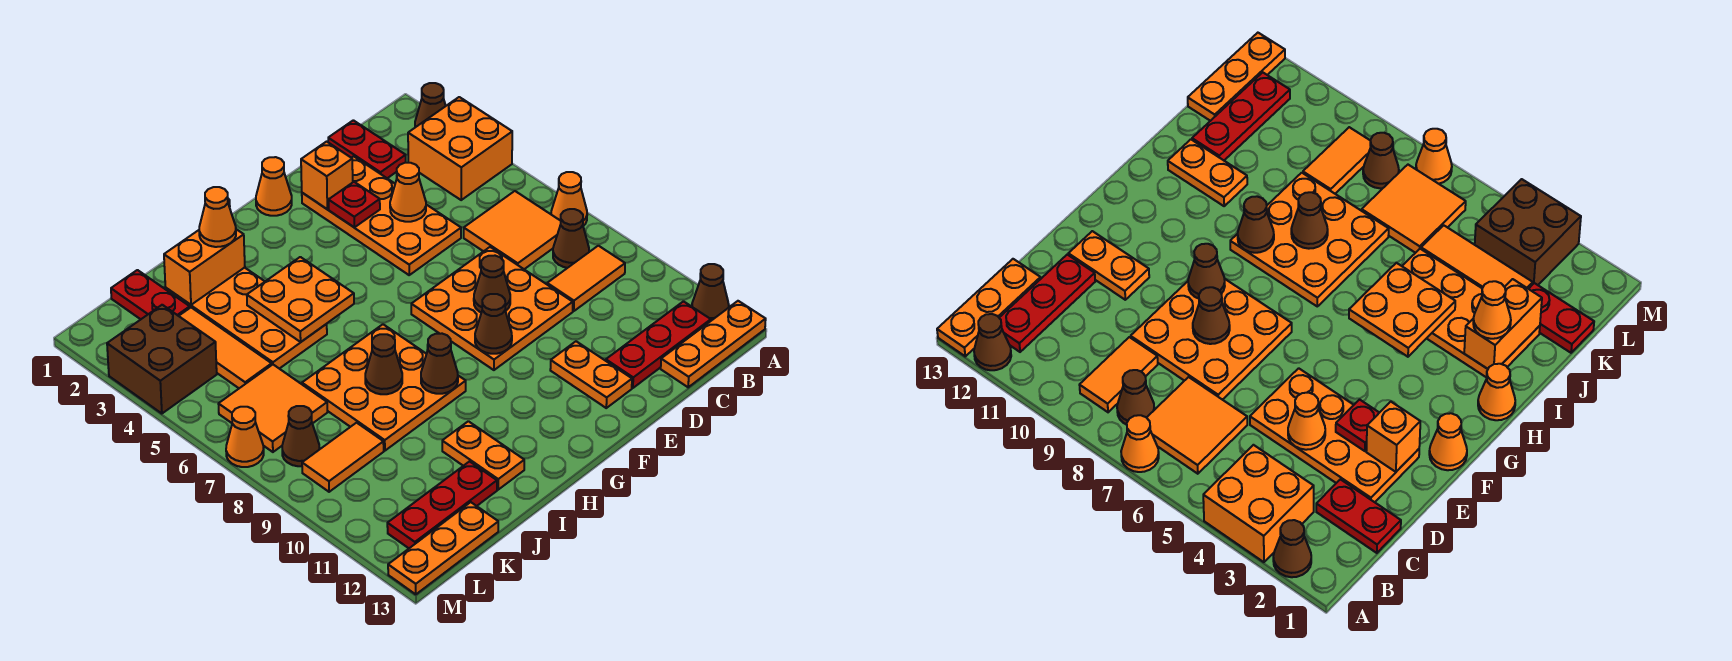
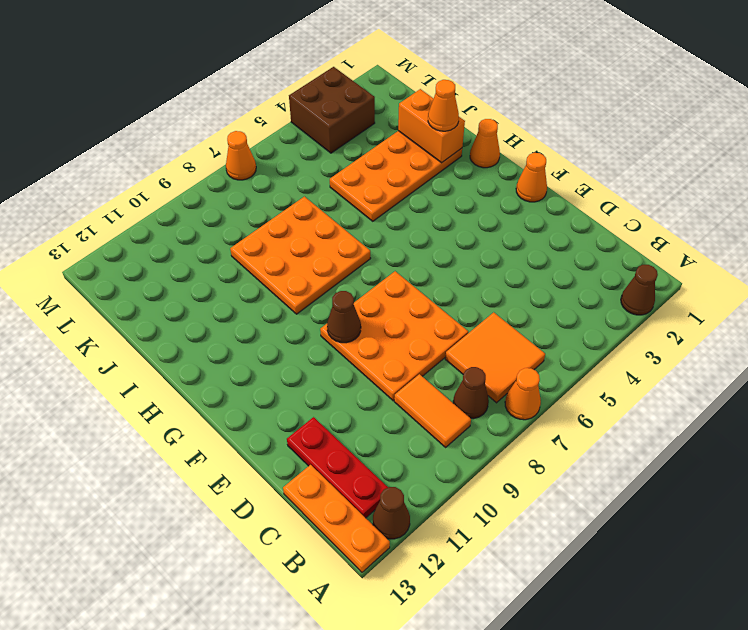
none -> orange 2x2 brick [408,97,512,200]
none -> red 1x2 plate [328,120,406,178]
none -> orange 2x4 plate [302,156,461,275]
none -> orange 1x2 plate [550,341,632,408]

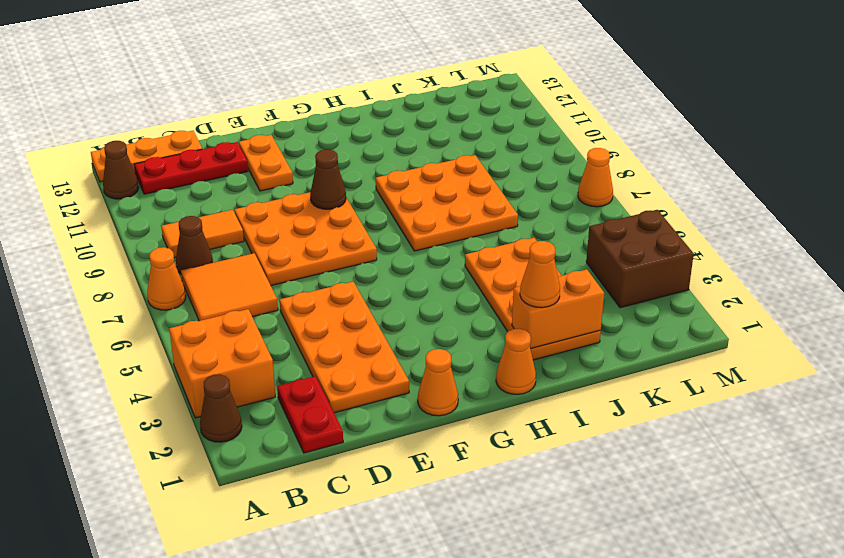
none -> orange 1x2 plate [442,421,524,490]
none -> red 1x3 plate [387,461,497,548]
none -> red 1x2 plate [111,270,190,319]
none -> orange 1x3 tile [179,308,272,388]

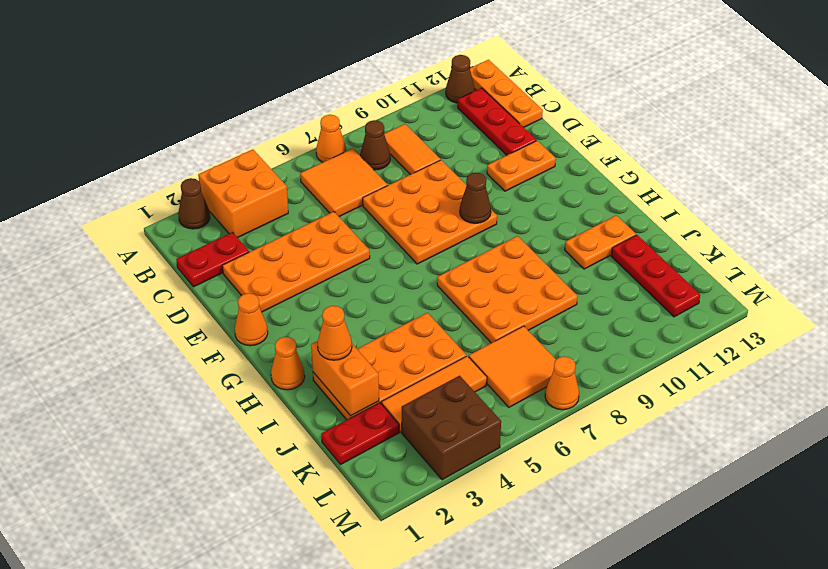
none -> orange 1x2 tile [302,423,384,492]
none -> orange 1x3 plate [388,502,498,594]
none -> brown 1x1 cone [282,406,320,466]
none -> orange 1x1 cone [390,163,426,222]

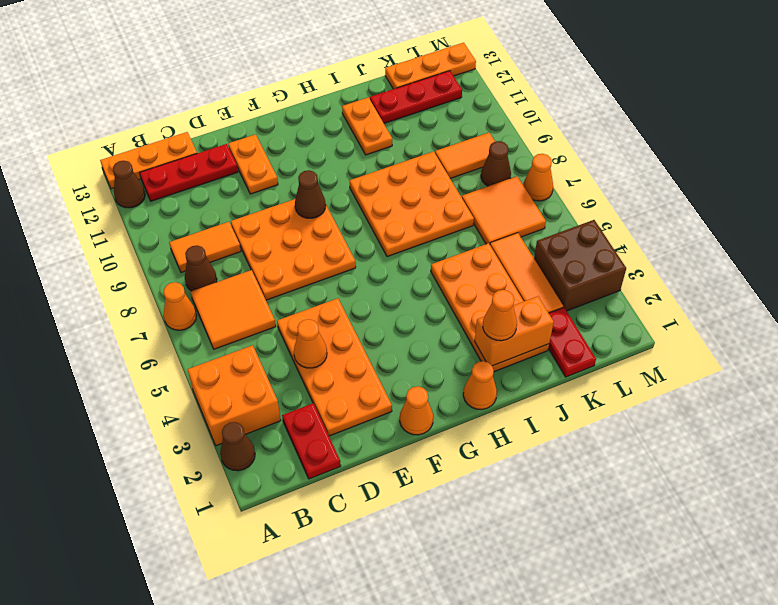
none -> orange 1x1 brick [301,142,353,209]
none -> red 1x1 plate [329,182,380,227]
none -> brown 1x1 cone [474,256,510,312]
none -> orange 2x2 plate [247,257,354,342]

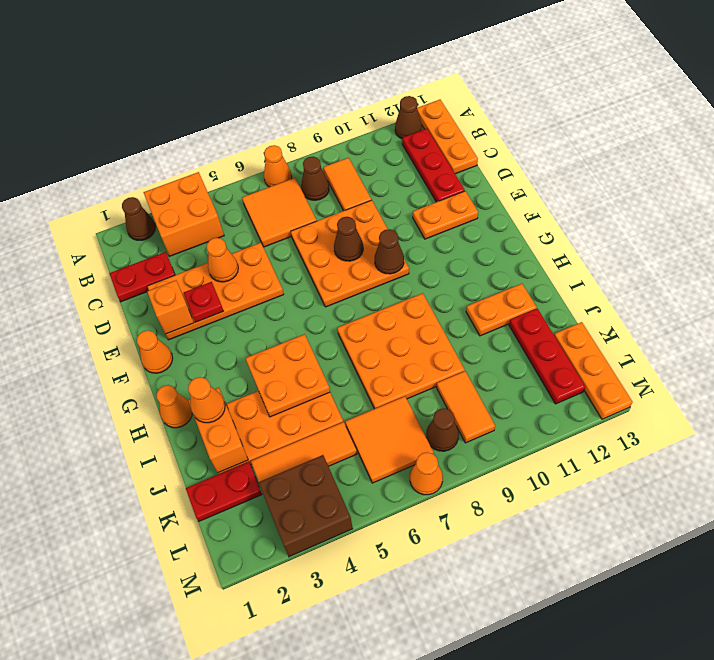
none -> brown 1x1 cone [421,334,458,394]
none -> brown 1x1 cone [365,334,402,394]

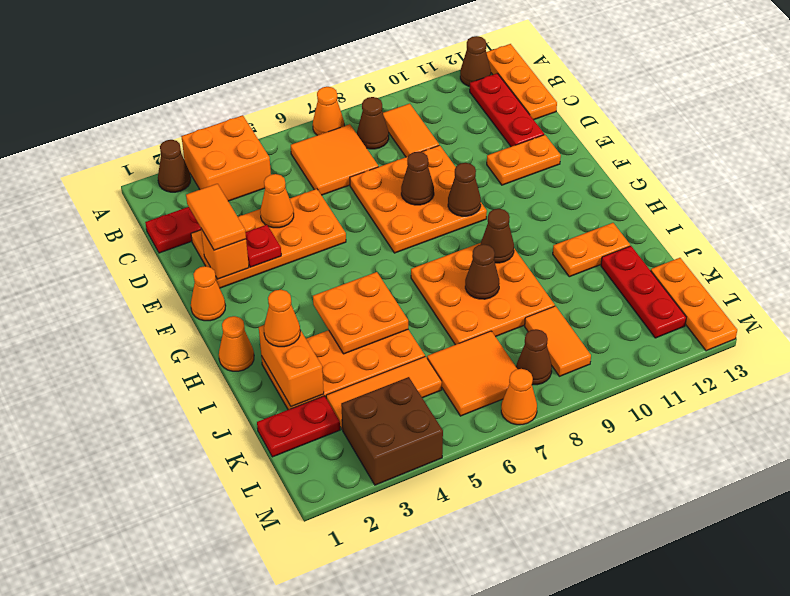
orange 1x2 tile [186,184,246,250] -> none

